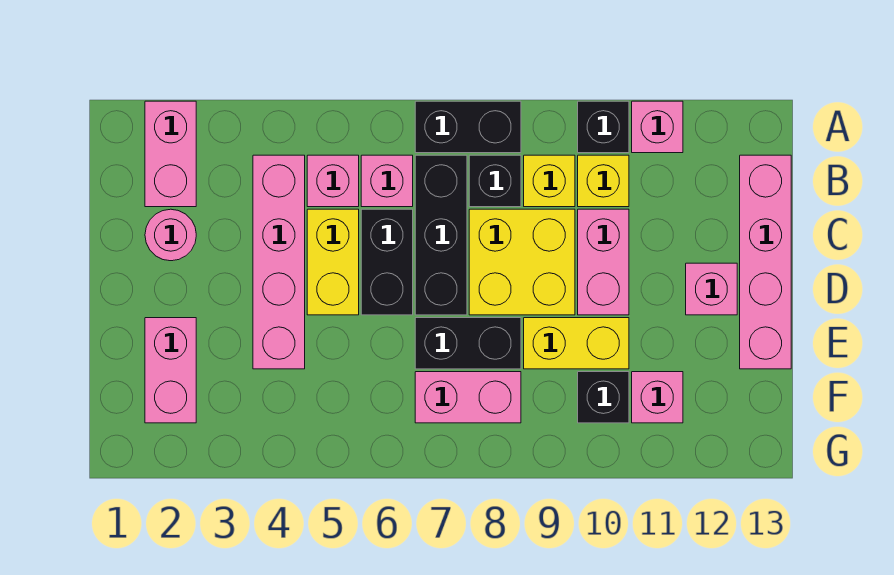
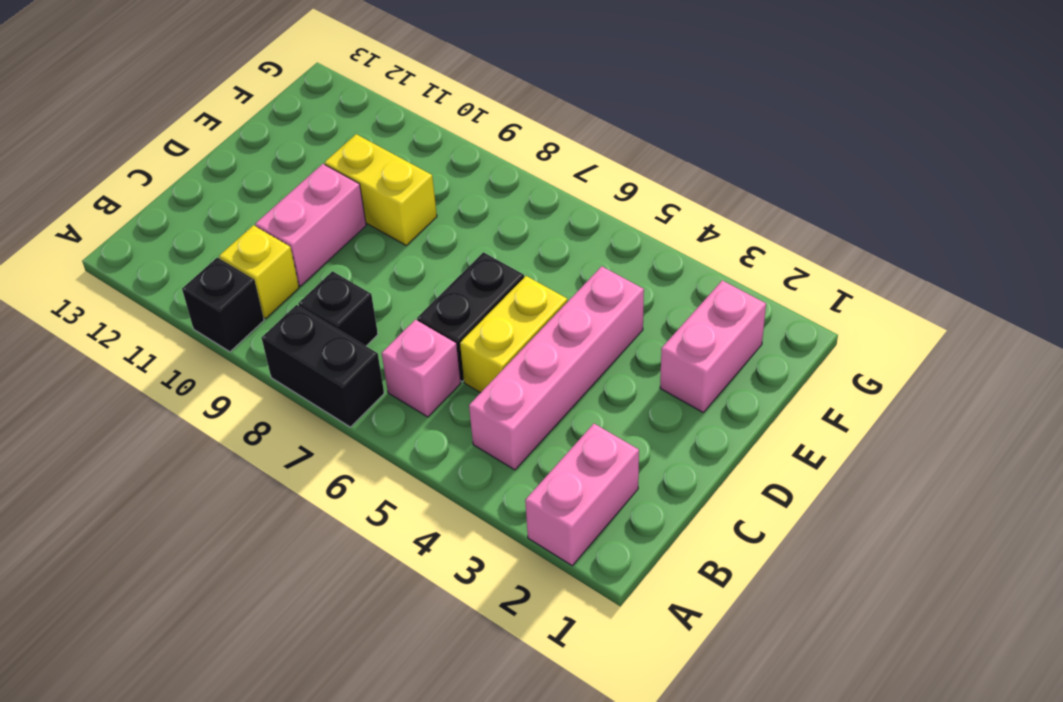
none -> pink 1x1 brick [632,101,683,153]
none -> pink 1x1 brick [307,155,359,207]
none -> black 1x3 brick [415,155,467,315]

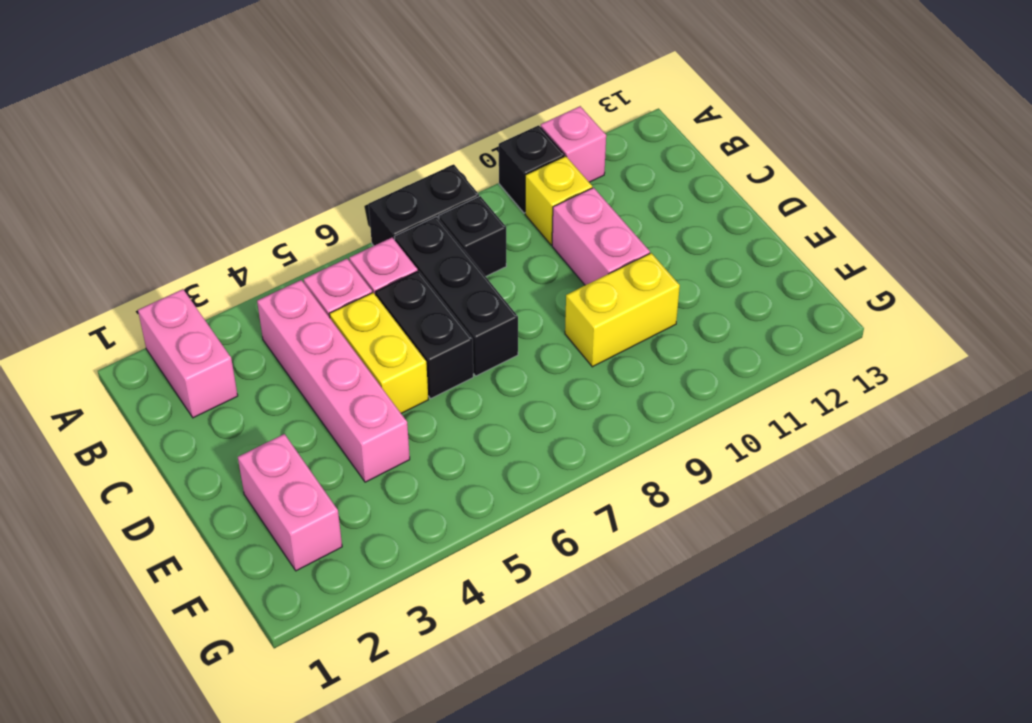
none -> yellow 1x1 brick [524,155,575,207]
none -> pink 1x4 brick [740,155,791,369]
none -> pink 1x1 round brick [145,209,196,261]

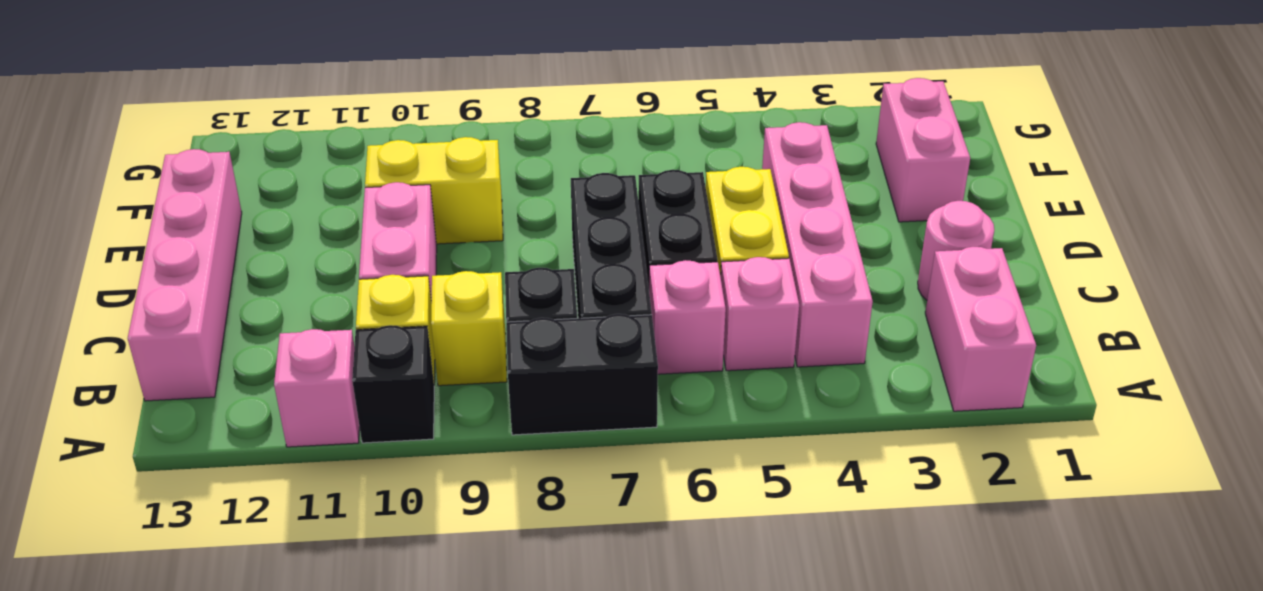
none -> yellow 2x2 brick [469,209,575,315]
none -> pink 1x1 brick [686,263,737,315]
none -> black 1x2 brick [415,318,521,369]

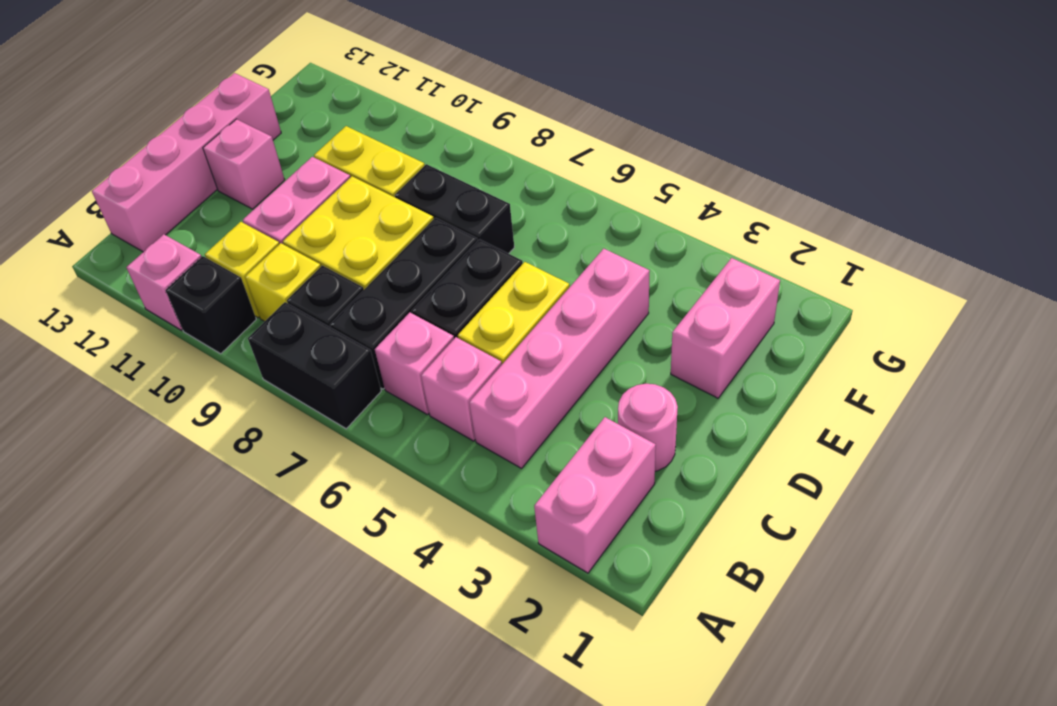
none -> pink 1x2 brick [415,372,521,423]
none -> black 1x1 brick [578,372,629,423]
none -> pink 1x1 brick [632,372,683,423]

